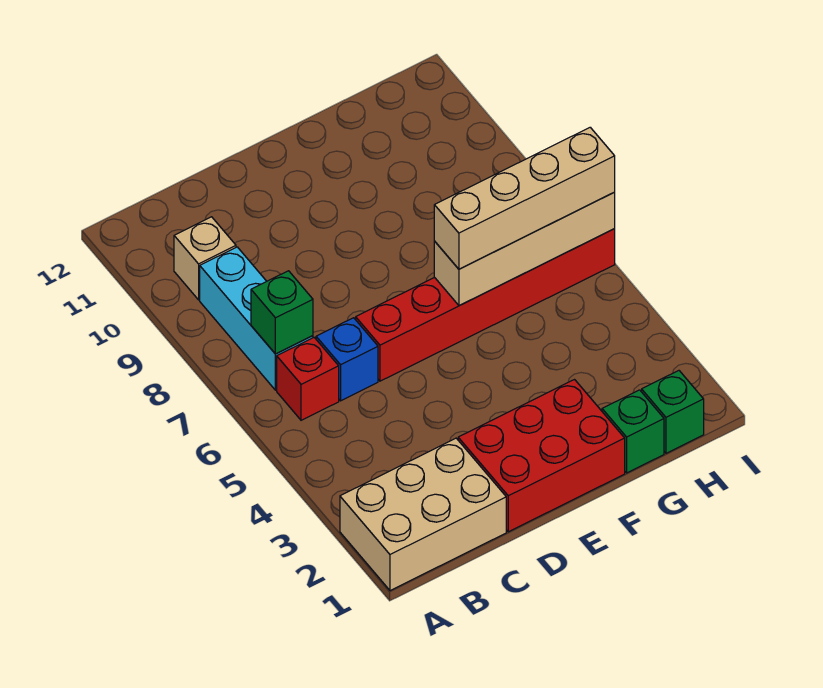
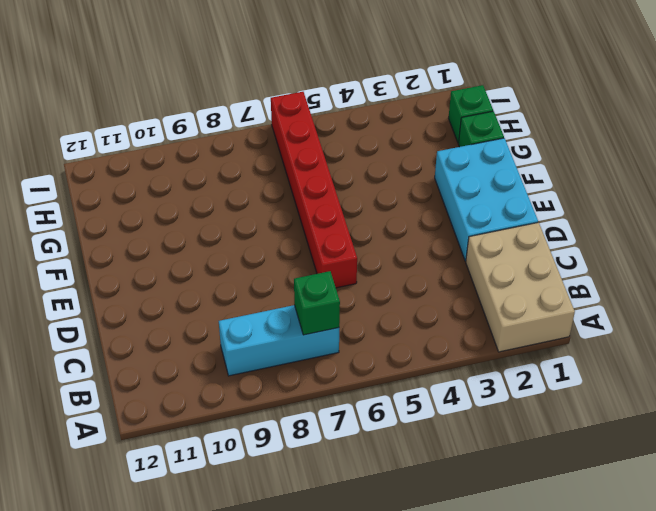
cyan 2x3 brick [435,138,538,261] -> red 2x3 brick [458,380,625,532]
none -> red 1x1 brick [277,338,339,420]
none -> tan 1x1 brick [174,217,236,300]
none -> blue 1x1 brick [316,318,378,401]

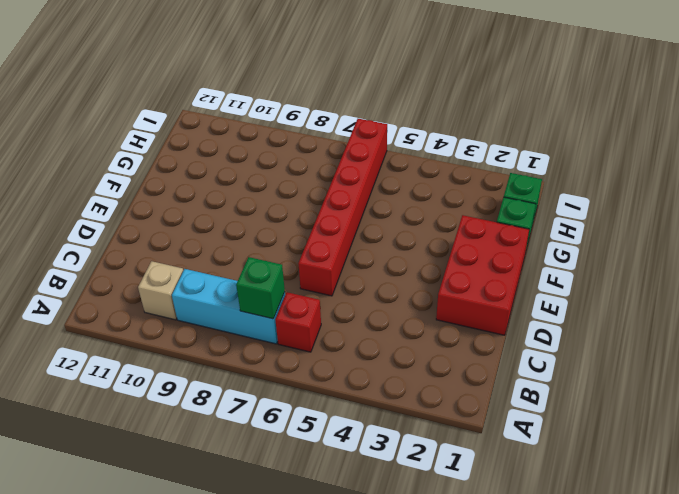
none -> tan 2x3 brick [340,438,506,591]
none -> blue 1x1 brick [316,318,378,401]
none -> tan 1x4 brick [434,192,615,306]

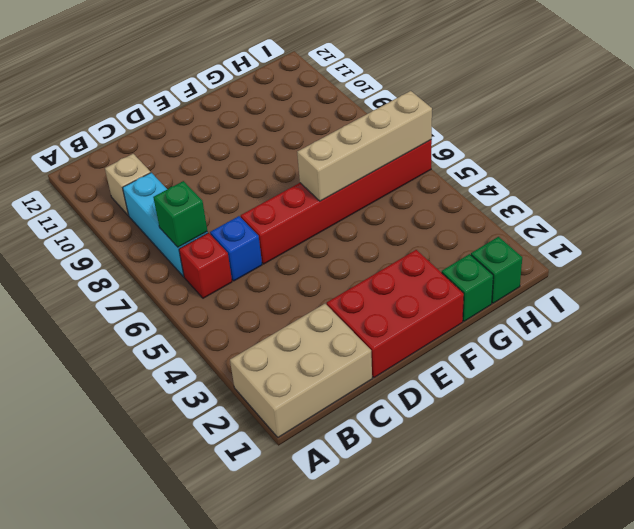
none -> tan 1x4 brick [434,127,615,269]

